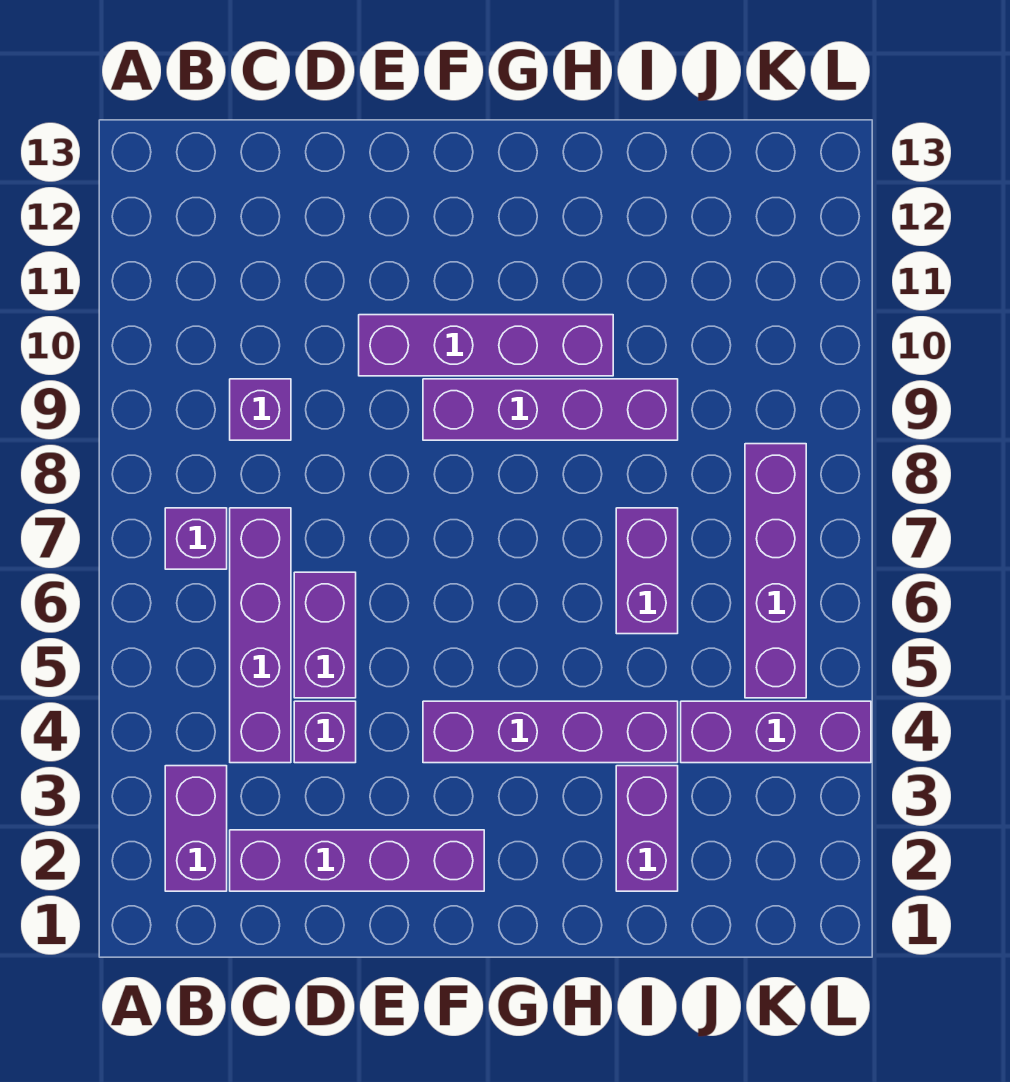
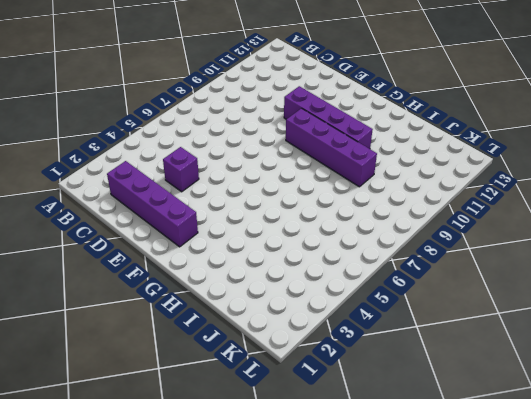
none -> purple 1x2 brick [165,766,227,891]
none -> purple 1x1 brick [165,508,227,569]
none -> purple 1x4 brick [230,508,291,763]

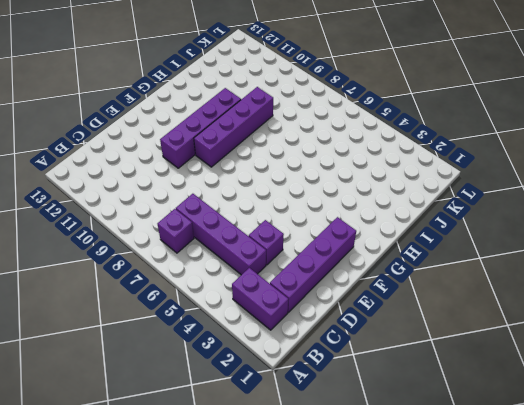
none -> purple 1x1 brick [230,379,291,440]
none -> purple 1x2 brick [294,572,356,698]
none -> purple 1x4 brick [423,701,678,763]

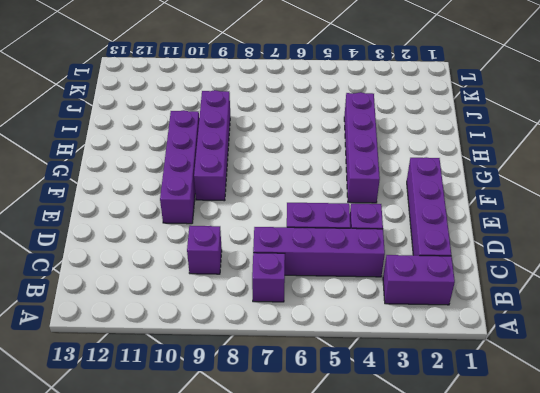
none -> purple 1x2 brick [616,766,678,891]
none -> purple 1x2 brick [616,508,678,634]
none -> purple 1x3 brick [681,701,871,763]

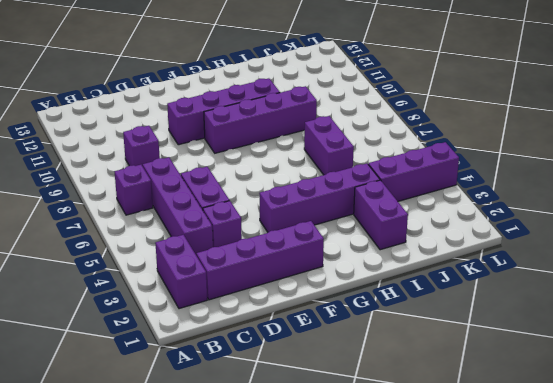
none -> purple 1x4 brick [745,444,806,698]

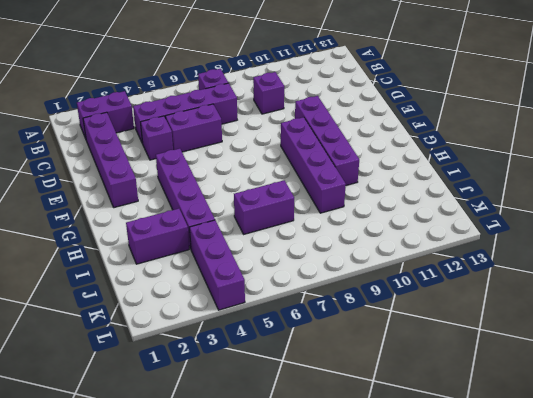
none -> purple 1x4 brick [745,444,806,698]

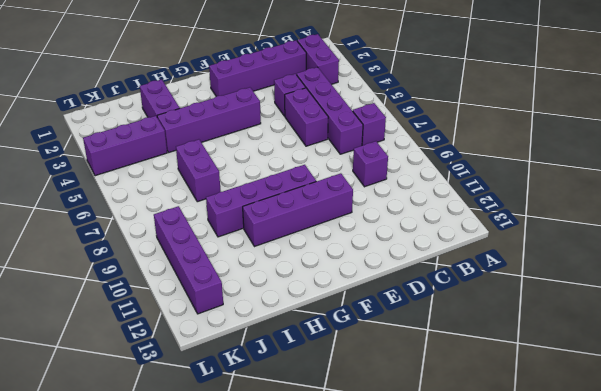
purple 1x4 brick [154,206,223,314] -> purple 1x4 brick moved to [745,444,806,698]

